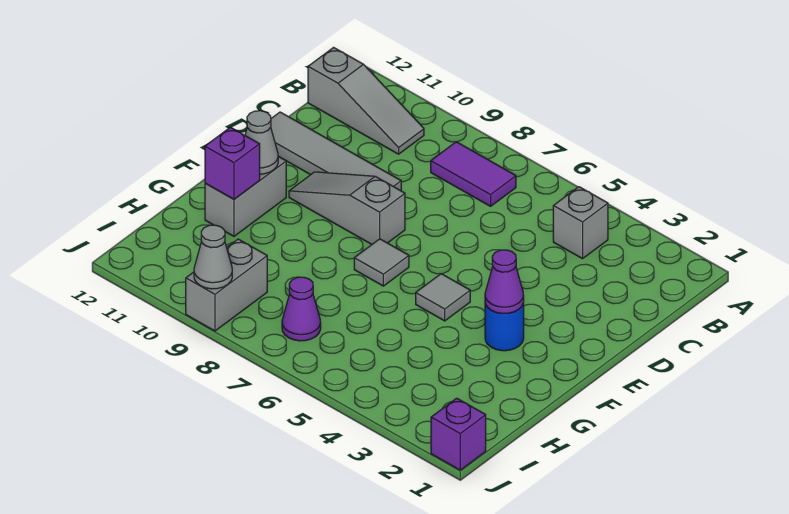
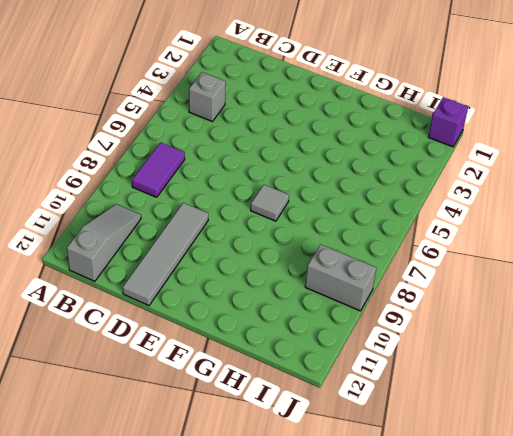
none -> grey 1x3 slope [289,172,405,244]
none -> blue 1x1 round brick [485,303,524,351]
none -> grey 1x1 tile [416,274,470,321]

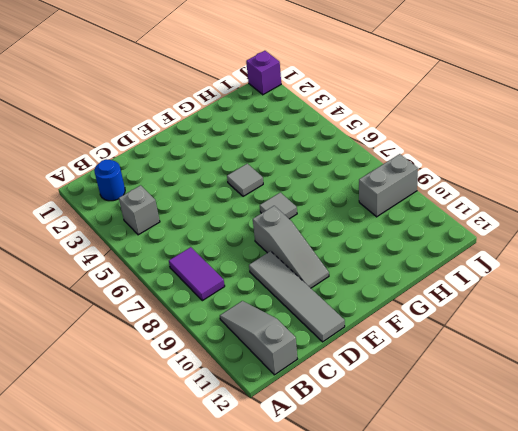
blue 1x1 round brick [94,159,125,201] -> blue 1x1 round brick moved to [485,303,524,351]
none -> grey 1x2 brick [205,157,286,236]
none -> purple 1x1 cone [282,277,321,341]
none -> purple 1x1 cone [485,250,524,314]

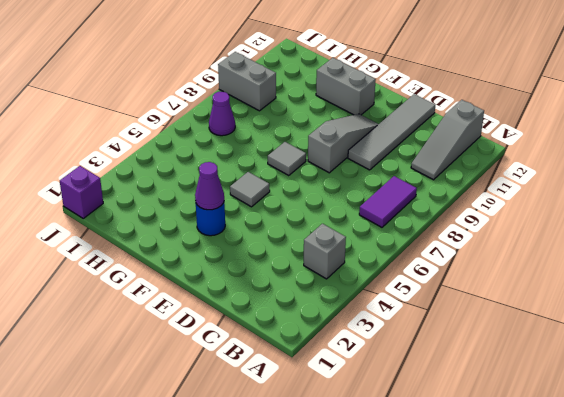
none -> grey 1x1 cone [245,111,278,174]
none -> purple 1x1 brick [205,127,260,199]
none -> grey 1x1 cone [194,225,232,289]

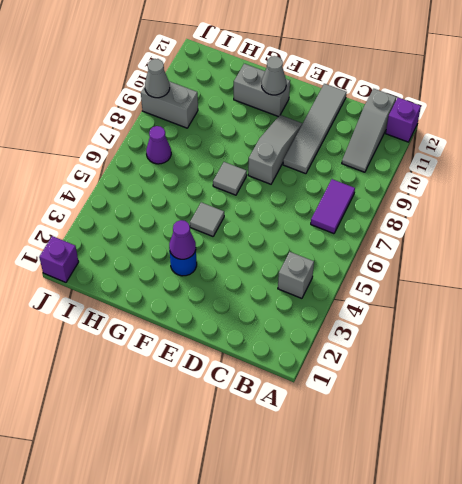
purple 1x1 brick [386,98,421,142] -> purple 1x1 brick moved to [205,127,260,199]

